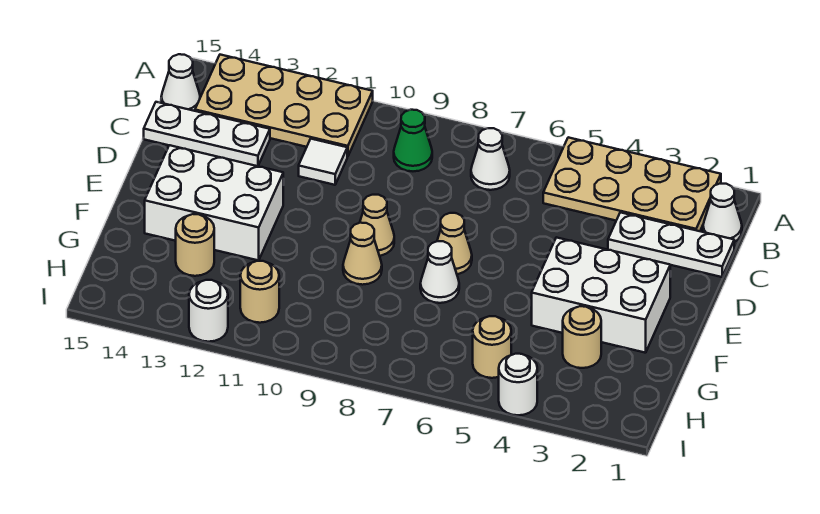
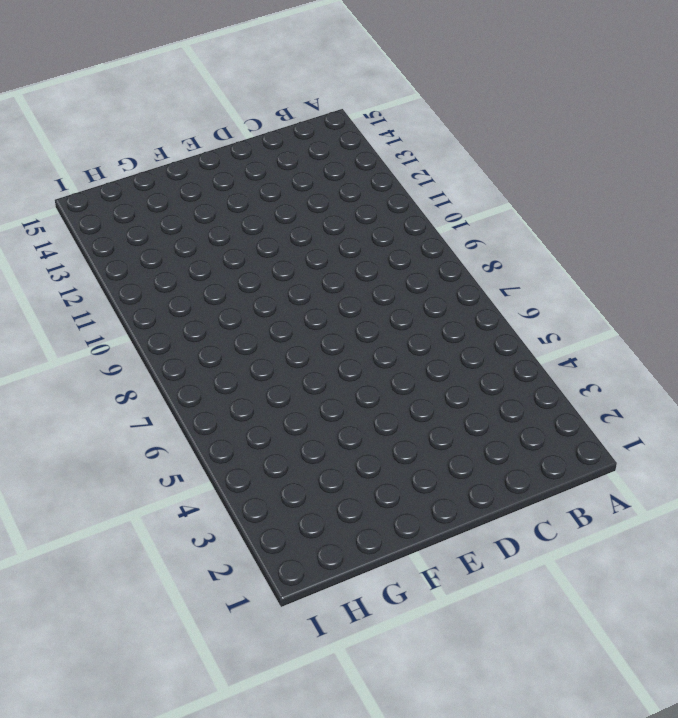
none -> tan 2x4 plate [543,137,721,231]
none -> tan 2x4 plate [195,55,373,157]
none -> white 1x1 cone [703,184,742,242]

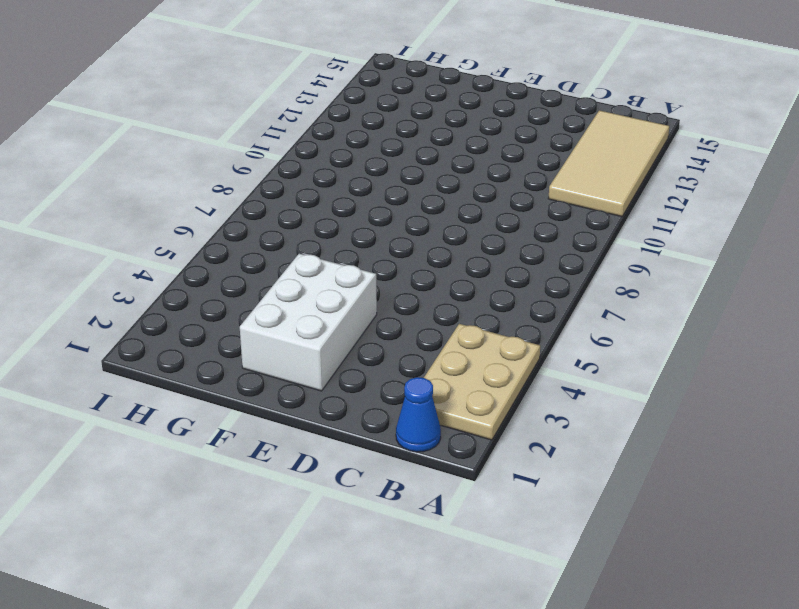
tan 2x3 plate [424,324,540,440] -> tan 2x4 plate [543,137,721,231]
tan 2x4 tile [548,110,669,217] -> tan 2x4 plate [195,55,373,157]
blue 1x1 cone [396,377,441,452] -> white 1x1 cone [703,184,742,242]
none -> white 1x1 cone [471,128,510,190]
none -> green 1x1 cone [394,110,432,171]
none -> white 1x1 cone [161,54,200,111]

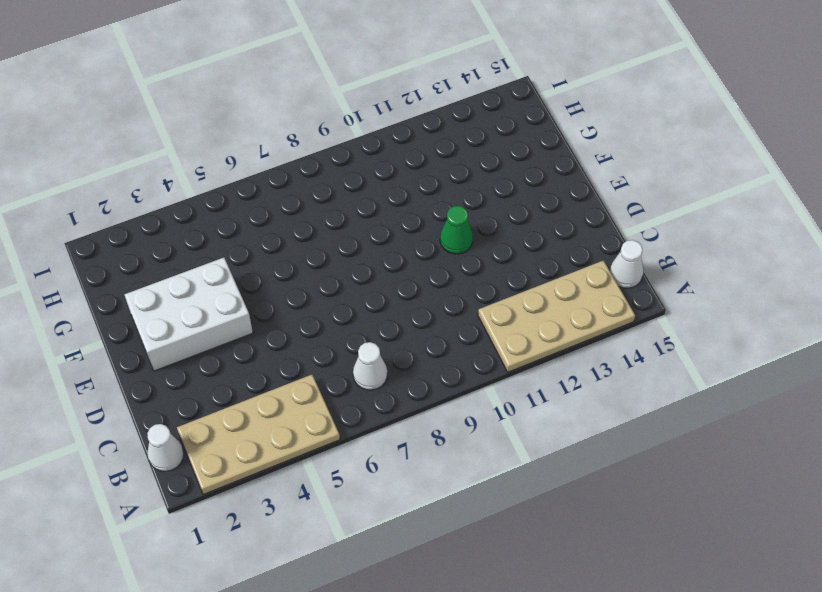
green 1x1 cone [440,206,473,254] -> green 1x1 cone moved to [394,110,432,171]
none -> white 1x3 plate [608,212,734,277]
none -> white 1x1 tile [299,139,347,185]
none -> white 1x3 plate [144,102,270,166]

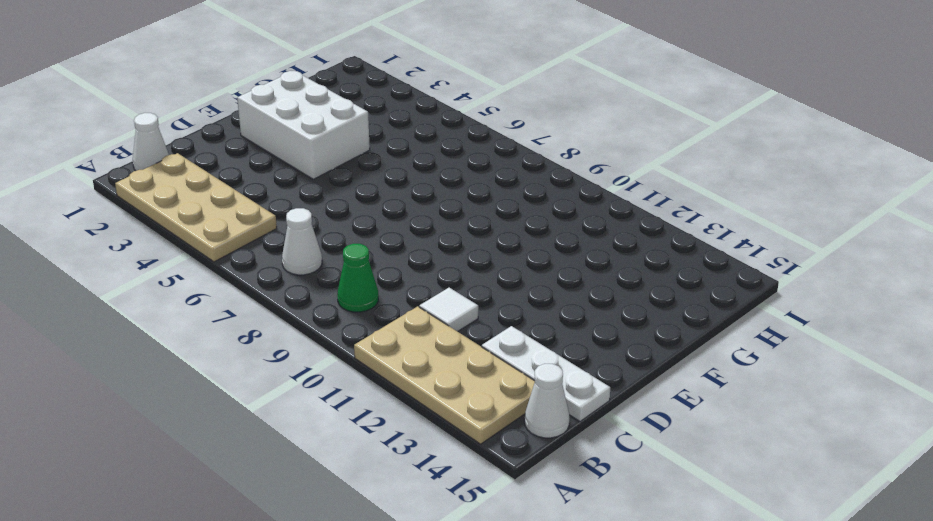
none -> white 1x3 plate [608,212,734,277]
none -> tan 1x1 cone [437,213,472,274]
none -> tan 1x1 cone [360,195,394,256]

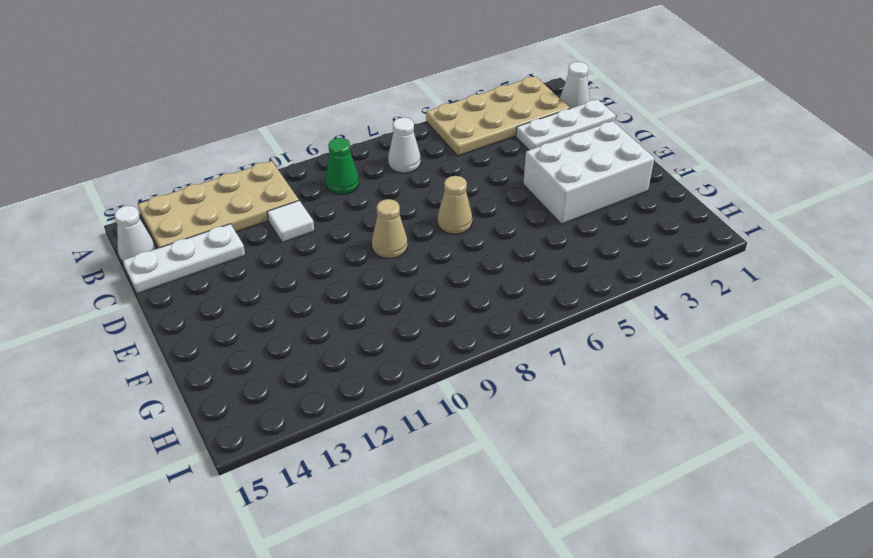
none -> white 2x3 brick [145,145,283,260]
none -> white 1x1 cone [420,241,459,303]
none -> tan 1x1 cone [343,223,382,285]

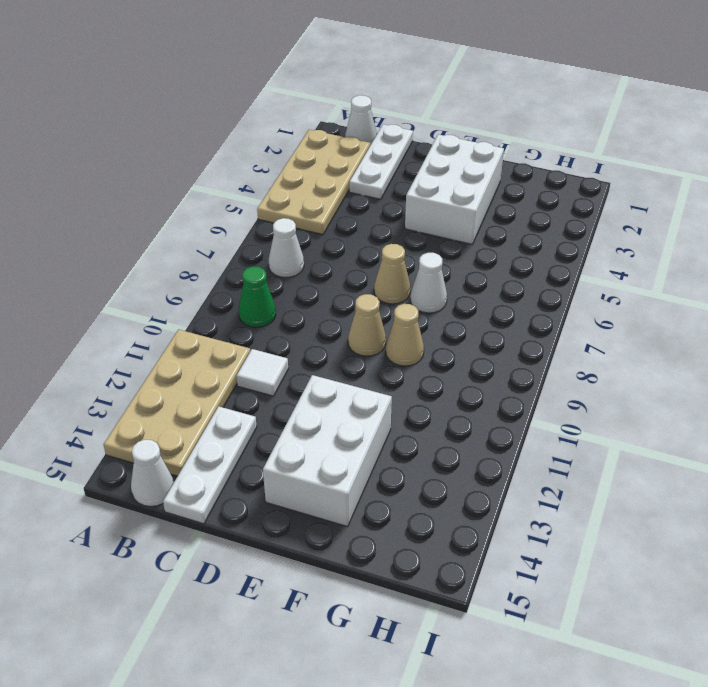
none -> tan 1x1 round brick [563,306,601,368]
none -> tan 1x1 round brick [176,214,214,276]
none -> tan 1x1 round brick [473,316,511,378]

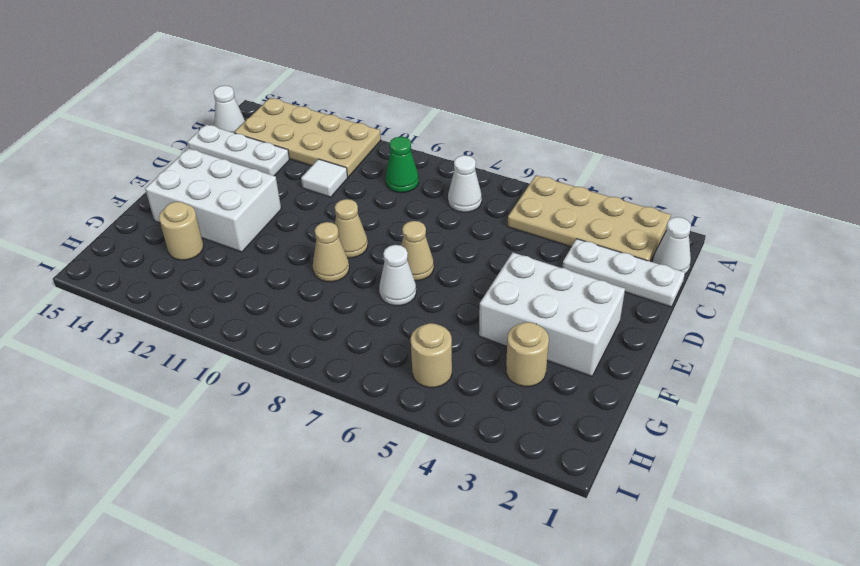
none -> tan 1x1 round brick [240,261,279,323]
none -> white 1x1 round brick [499,354,537,415]
none -> white 1x1 round brick [189,280,228,342]

